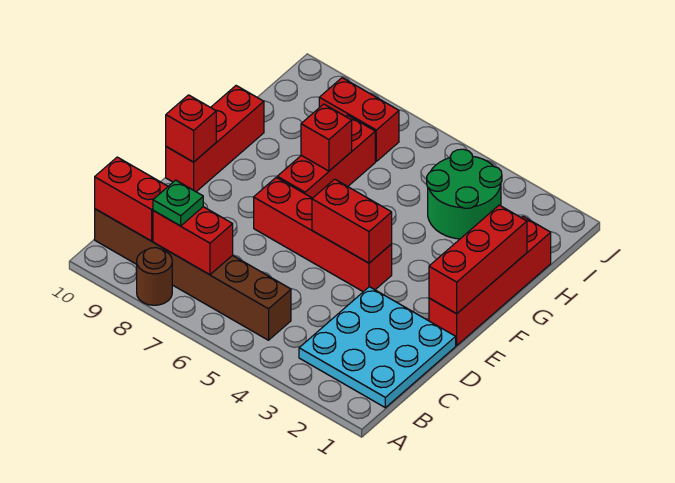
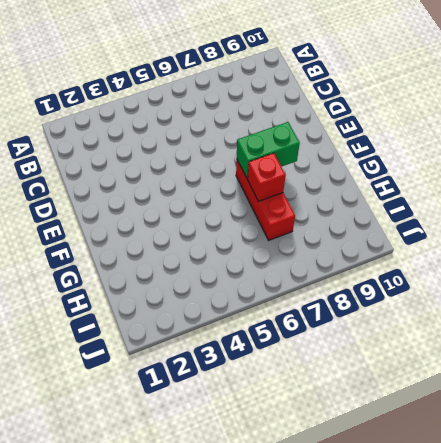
green 1x2 brick [237,122,300,179] -> none
none -> brown 1x1 round brick [137,248,172,305]
none -> cyan 3x3 plate [299,287,456,408]
none -> brown 1x6 brick [95,209,291,340]

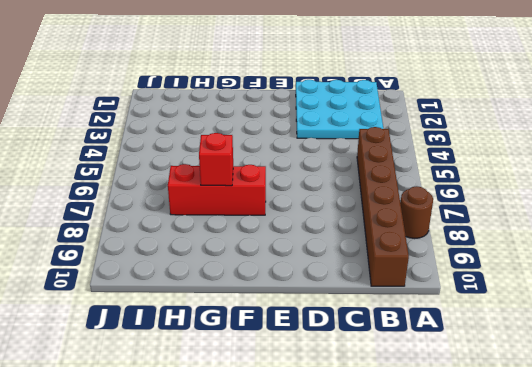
none -> red 1x4 brick [429,217,551,345]
none -> red 1x4 brick [254,177,392,292]
none -> red 1x3 brick [166,86,264,192]

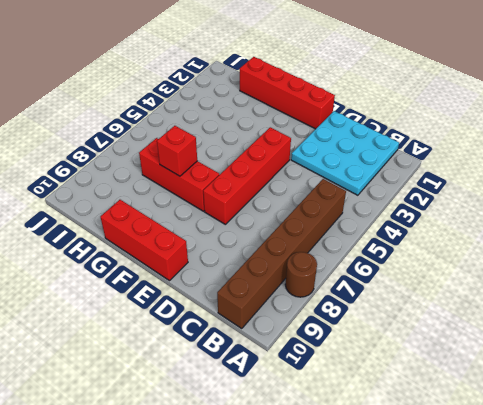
none -> green 2x2 round brick [427,149,502,239]
none -> red 1x2 brick [319,78,399,161]
none -> red 1x2 brick [153,207,233,275]

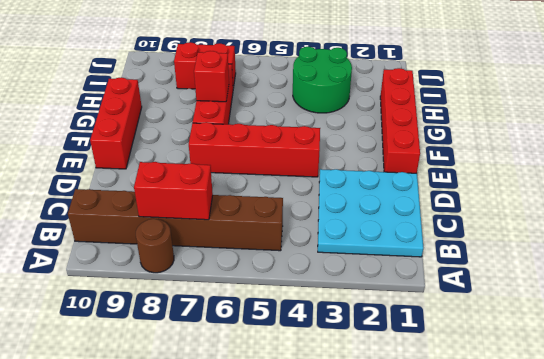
none -> red 1x2 brick [95,157,168,241]
none -> red 1x3 brick [429,205,527,314]
none -> red 1x2 brick [312,179,392,263]

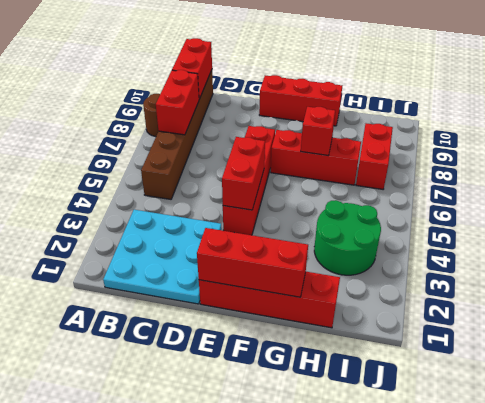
none -> red 1x1 brick [166,95,216,162]
none -> green 1x1 plate [153,180,203,226]

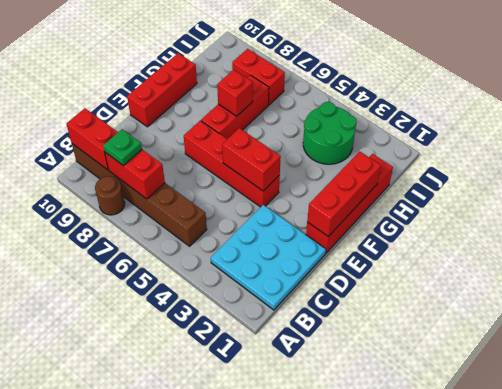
none -> red 1x1 brick [166,95,216,162]

